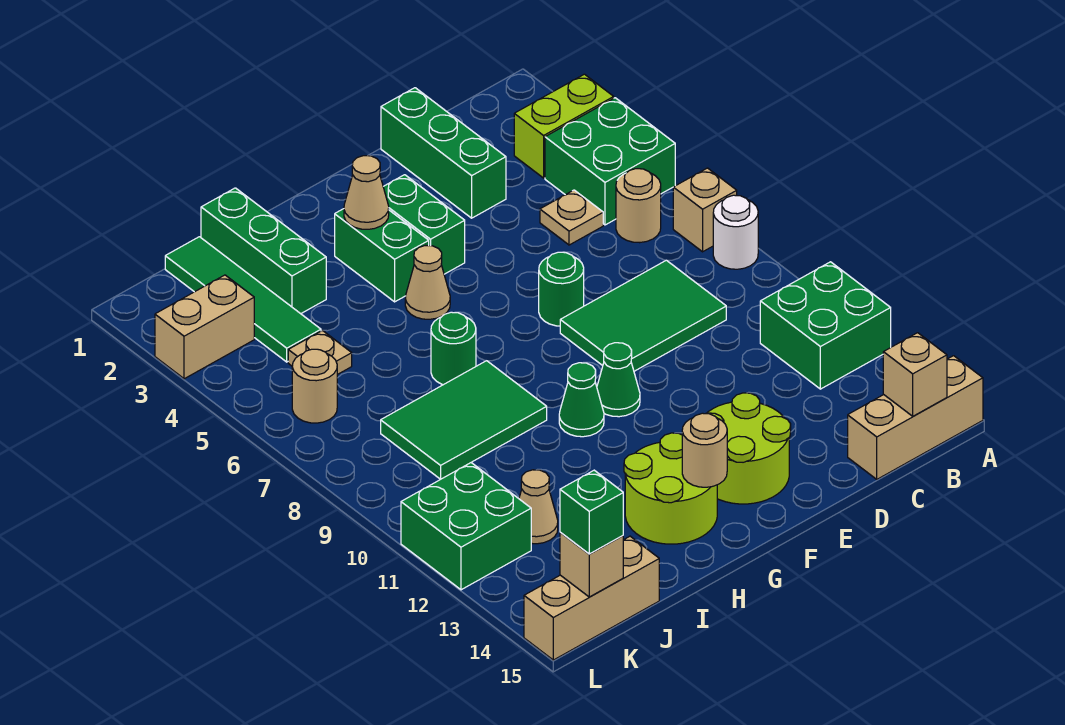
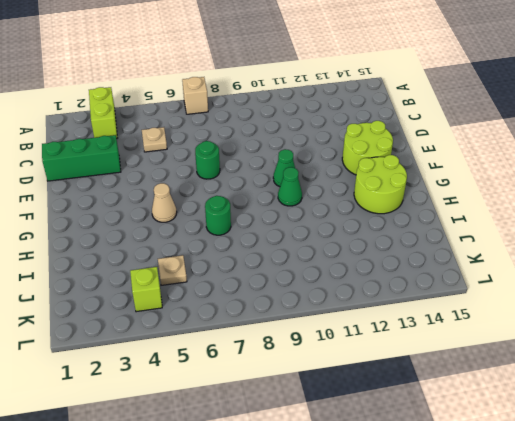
lime 1x1 brick [130,267,162,312] -> none
none -> green 2x2 brick [545,98,675,225]
none -> white 1x1 round brick [713,195,758,269]
none -> green 2x2 brick [760,262,891,389]
none -> tan 1x3 brick [848,356,983,479]

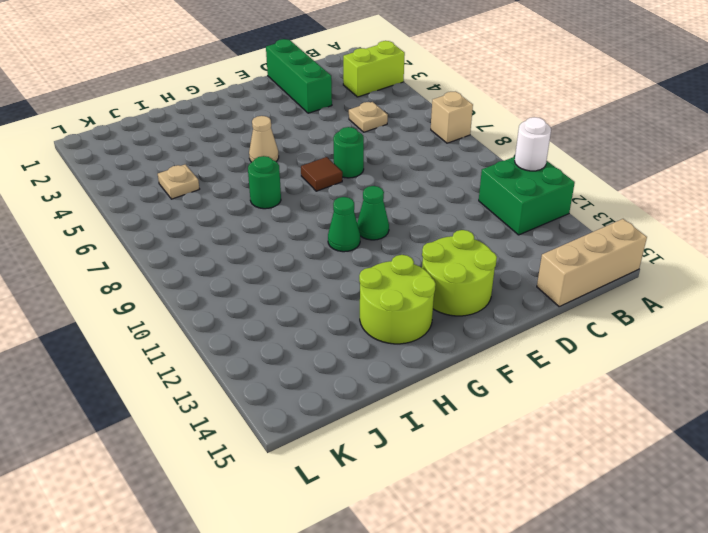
white 1x1 round brick [515,117,551,171] -> white 1x1 round brick moved to [713,195,758,269]
brown 1x1 tile [301,157,342,191] -> none
none -> green 2x2 brick [545,98,675,225]
none -> tan 1x1 round brick [616,169,661,243]
none -> green 2x3 tile [560,260,726,371]
none -> green 1x2 brick [383,175,465,274]

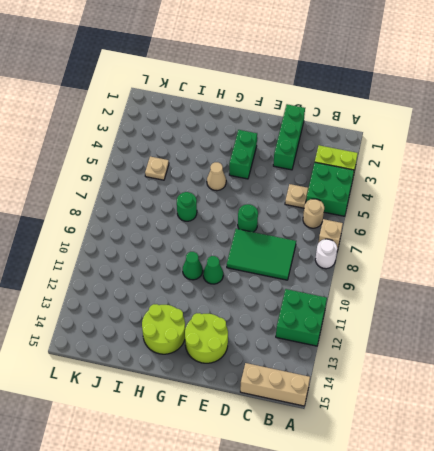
none -> green 1x2 brick [335,209,429,302]
none -> green 2x3 tile [381,361,547,479]
none -> green 1x3 brick [201,188,326,314]
none -> green 1x4 tile [165,237,321,362]

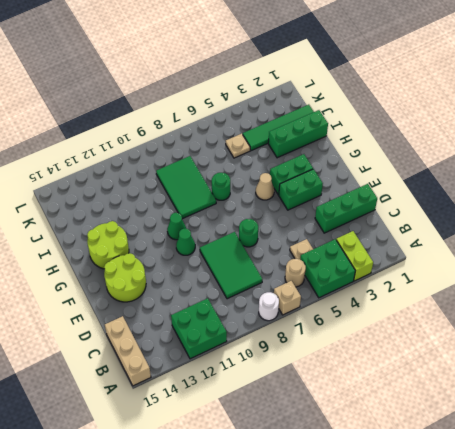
none -> tan 1x1 cone [519,470,558,544]
none -> tan 1x3 brick [524,536,659,660]
none -> tan 1x2 brick [155,275,254,379]
none -> tan 1x1 round brick [292,349,337,423]

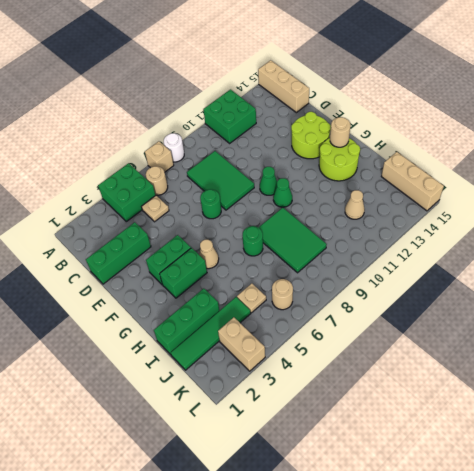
none -> lime 1x2 brick [514,74,614,178]
none -> green 2x2 brick [401,463,531,590]
none -> tan 1x1 brick [883,333,947,416]
none -> tan 1x1 cone [344,156,389,229]

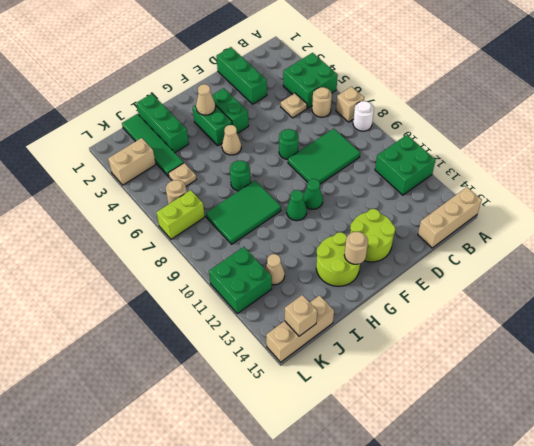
lime 1x2 brick [156,190,205,239] -> lime 1x2 brick moved to [514,74,614,178]
none -> tan 1x1 brick [883,333,947,416]
none -> green 1x1 brick [560,470,623,554]

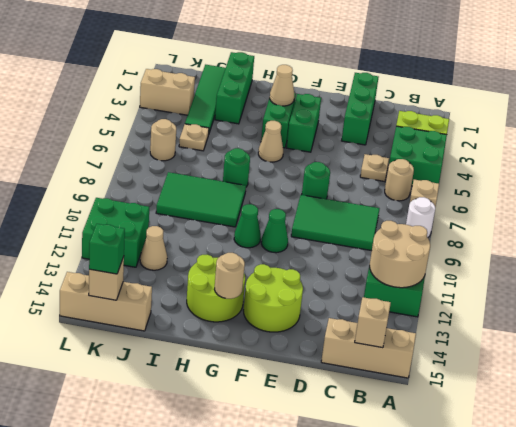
tan 2x2 round brick [370,221,430,288] -> none

